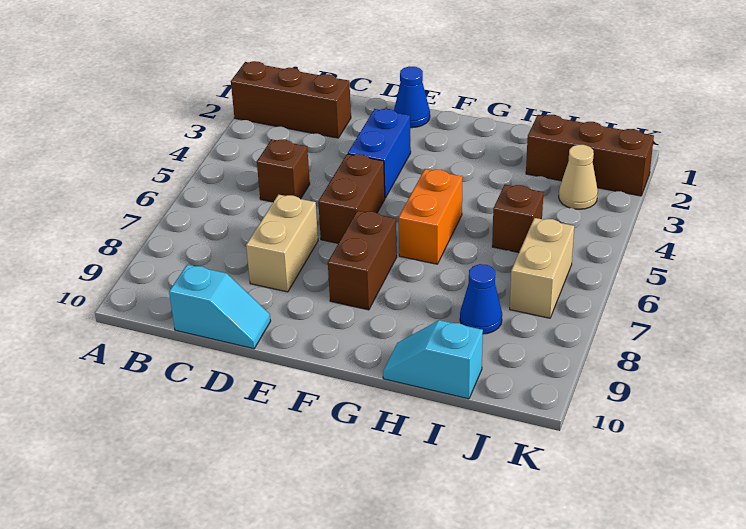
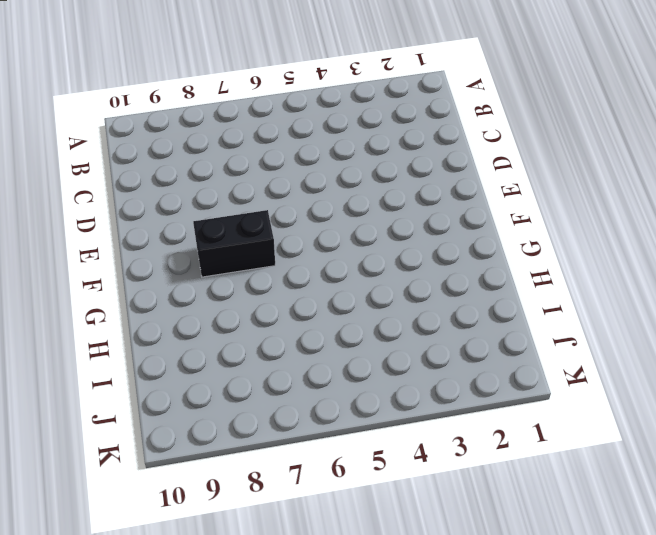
black 1x2 brick [193,210,275,277] -> brown 1x2 brick [328,211,397,310]
none -> brown 1x3 brick [231,61,351,138]
none -> brown 1x1 brick [257,139,310,202]
none -> cyan 1x2 slope [169,265,271,349]

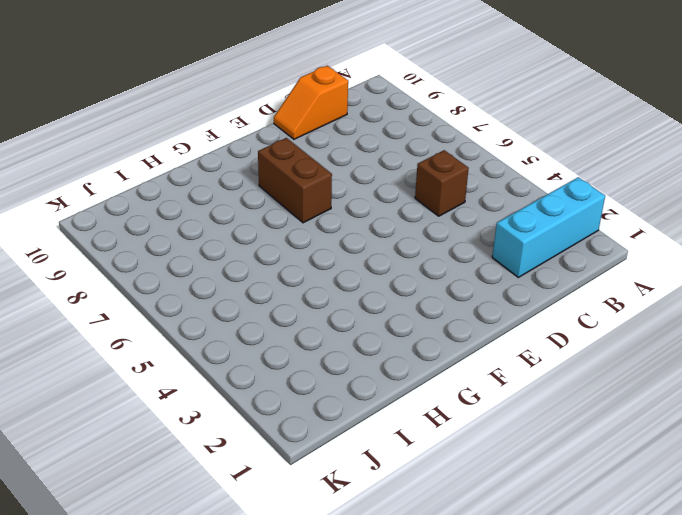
cyan 1x3 brick [492,177,605,277] -> brown 1x3 brick [231,61,351,138]
orange 1x2 slope [274,66,348,139] -> cyan 1x2 slope [169,265,271,349]
none -> tan 1x2 brick [246,194,318,292]
none -> blue 1x1 cone [394,66,430,128]
none -> blue 1x2 brick [348,109,411,198]

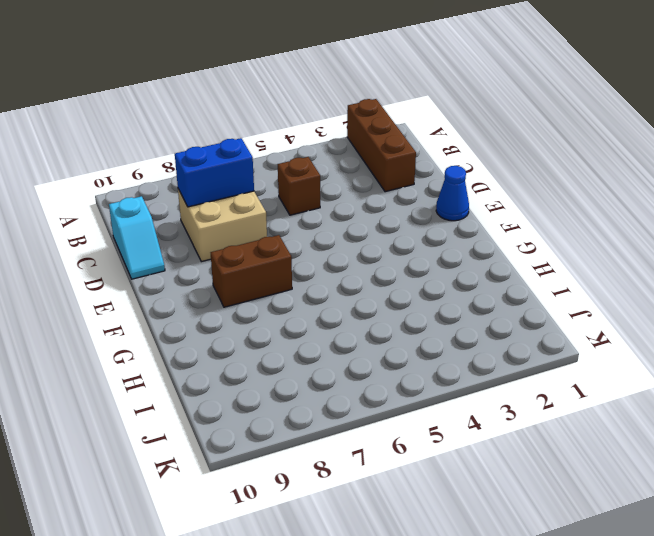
tan 2x2 brick [178,189,267,262] -> tan 1x2 brick [246,194,318,292]
blue 1x2 brick [175,138,254,207] -> blue 1x2 brick moved to [348,109,411,198]
none -> brown 1x2 brick [318,154,385,243]
none -> orange 1x2 brick [399,169,462,264]
none -> cyan 1x2 slope [383,320,483,399]

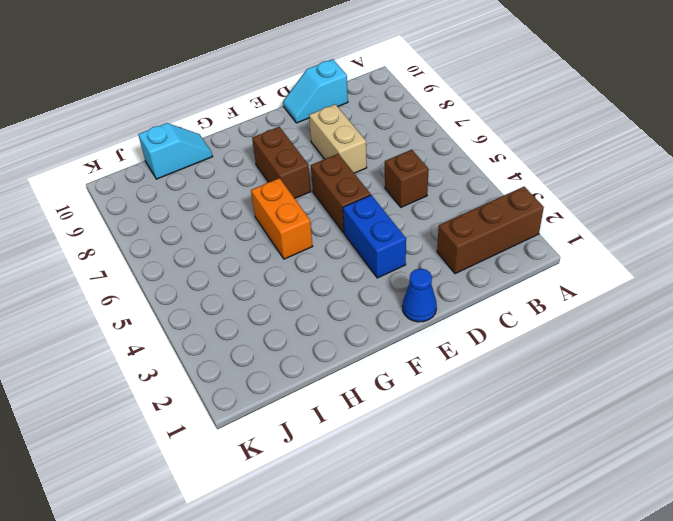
none -> brown 1x3 brick [526,115,654,196]
none -> brown 1x1 brick [492,185,543,253]
none -> blue 1x1 cone [460,264,502,334]

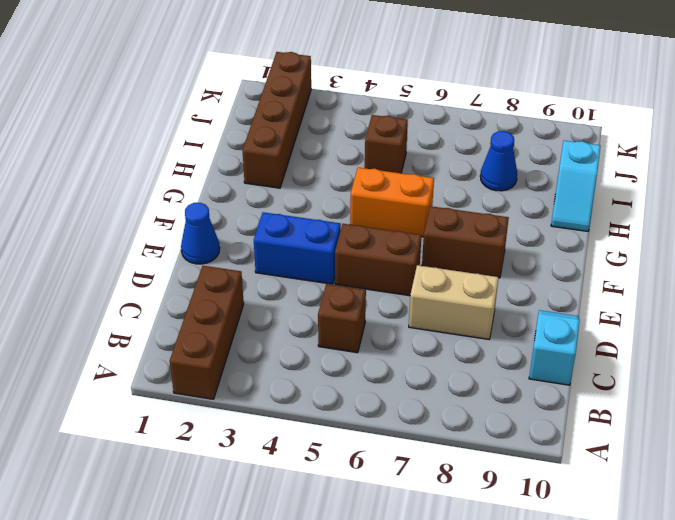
brown 1x4 brick [243,52,311,188] -> brown 1x3 brick [526,115,654,196]
none -> tan 1x1 cone [559,145,598,209]
none -> tan 1x2 brick [510,218,574,318]

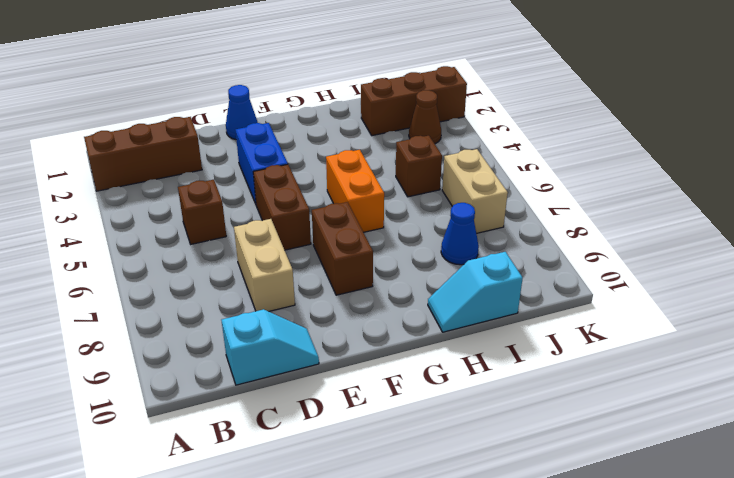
brown 1x1 cone [409,90,441,144] -> tan 1x1 cone [559,145,598,209]

